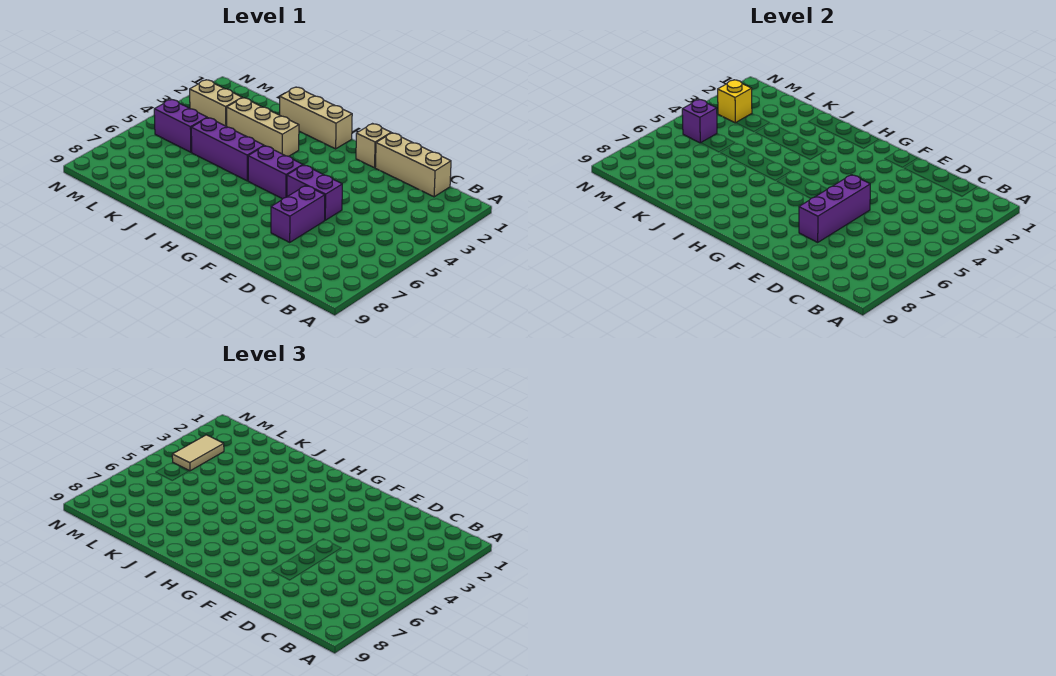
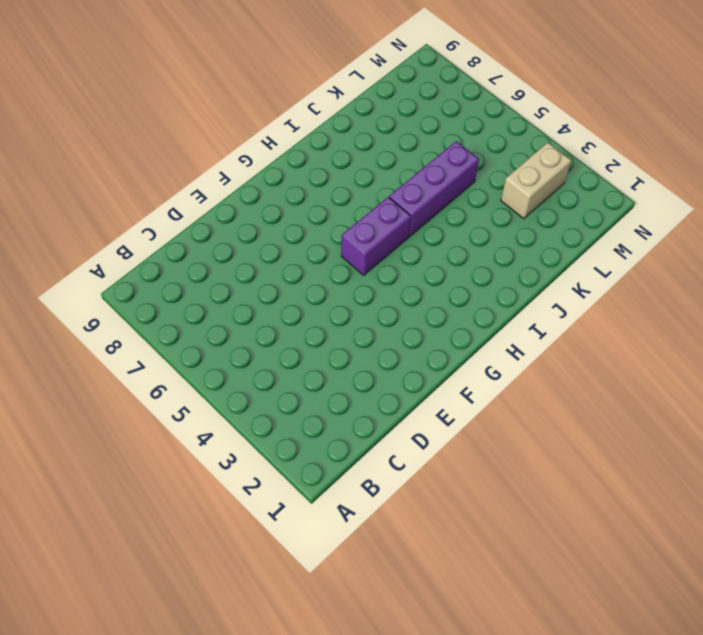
none -> tan 1x3 brick [375,133,451,197]
none -> purple 1x2 brick [287,165,342,220]
none -> purple 1x2 brick [271,186,325,242]

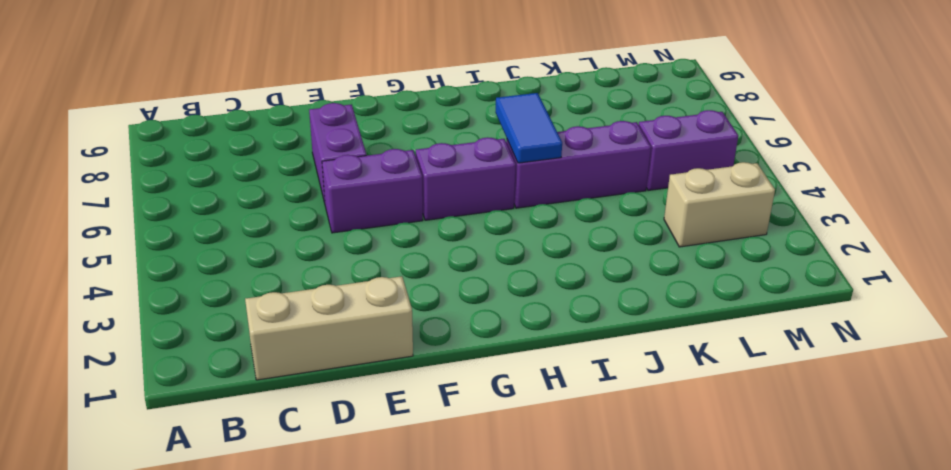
blue 1x2 tile [495,93,562,163] -> none
none -> tan 1x1 brick [356,124,391,168]
none -> tan 1x3 brick [280,87,352,149]
none -> tan 1x3 brick [227,98,299,156]

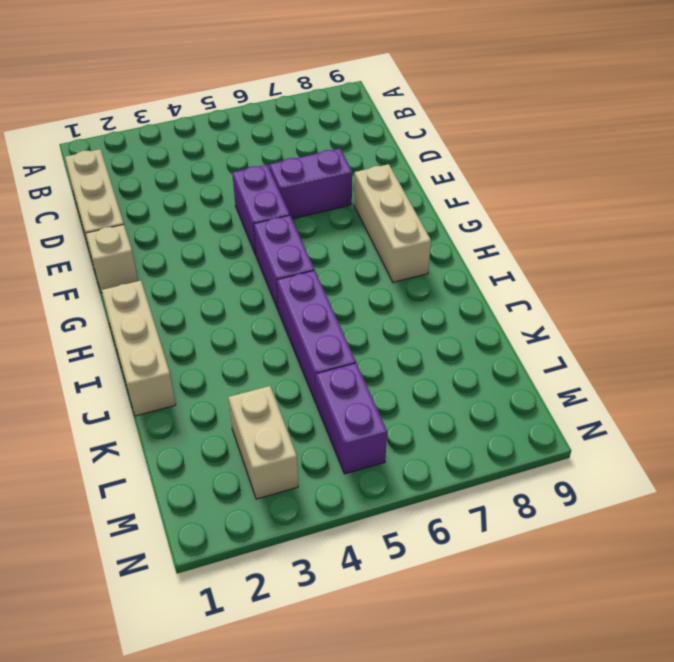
tan 1x3 brick [354,164,431,282] -> tan 1x3 brick moved to [227,98,299,156]
none -> purple 1x3 brick [799,175,870,242]
none -> yellow 1x1 brick [718,80,752,123]
none -> purple 1x1 brick [682,100,717,143]

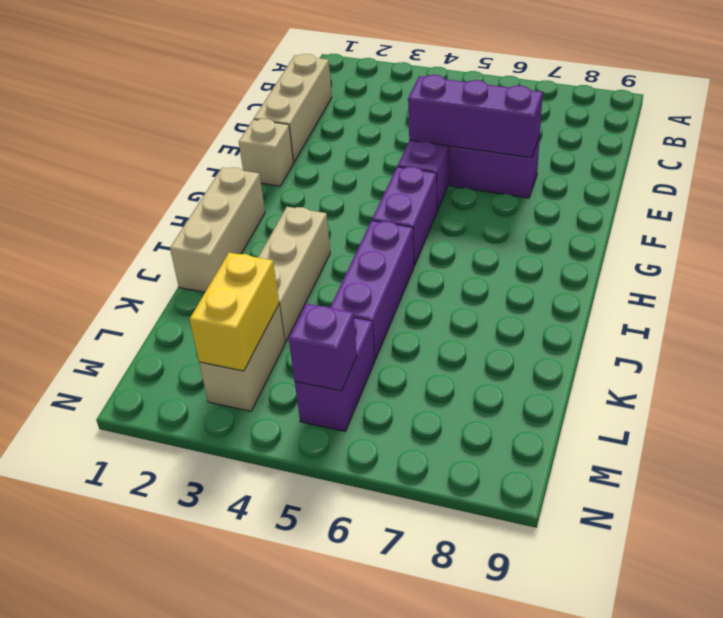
yellow 1x2 brick [190,253,279,371] -> yellow 1x1 brick [718,80,752,123]
none -> tan 1x2 tile [172,435,224,471]

